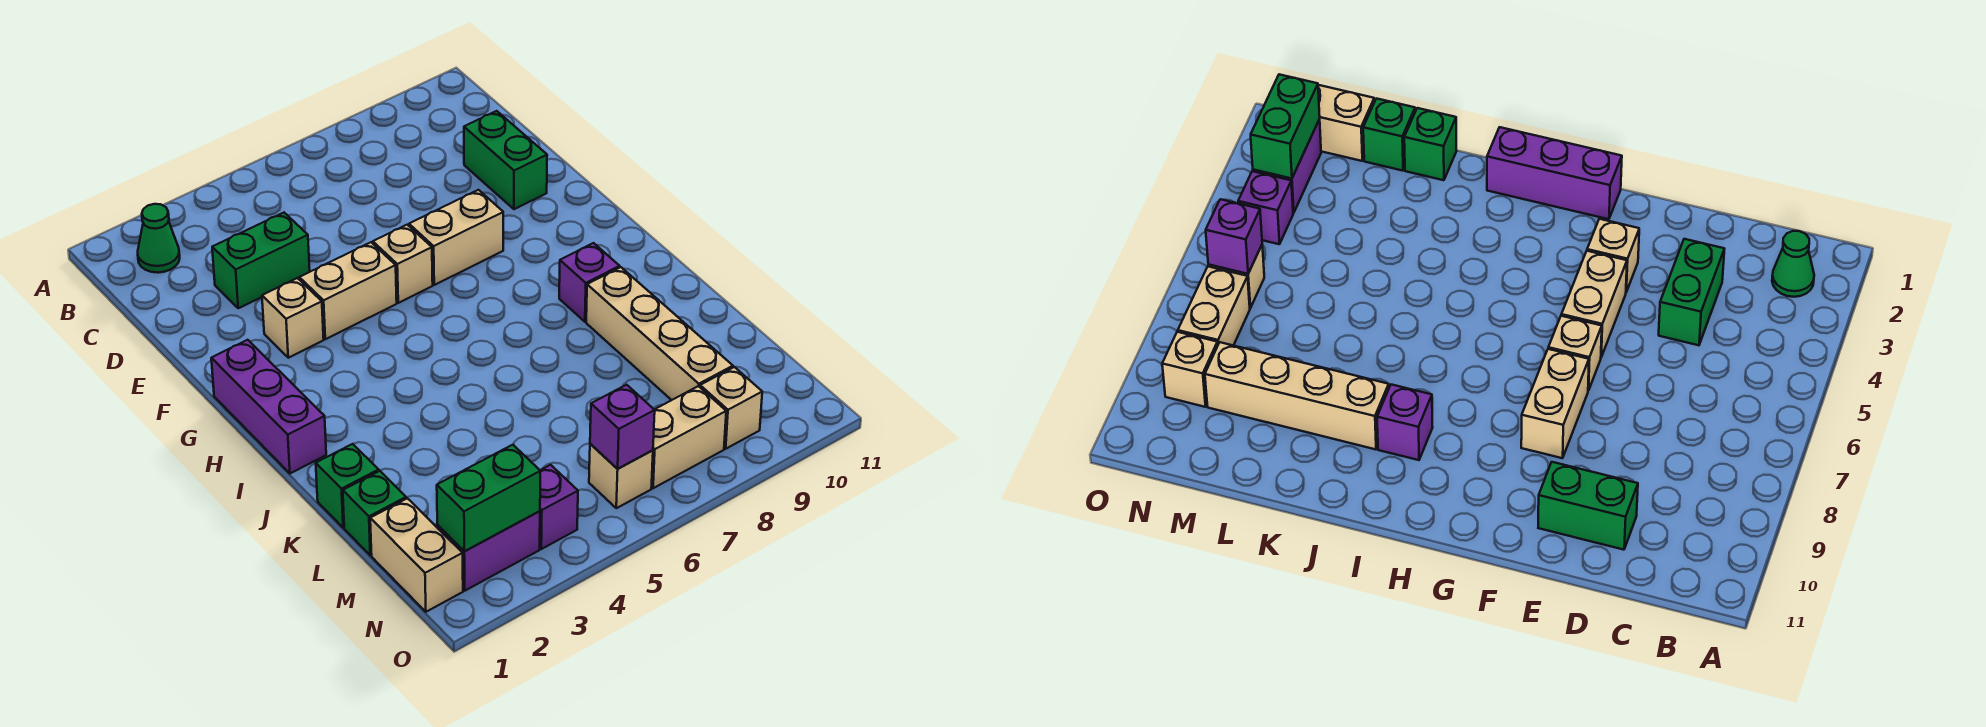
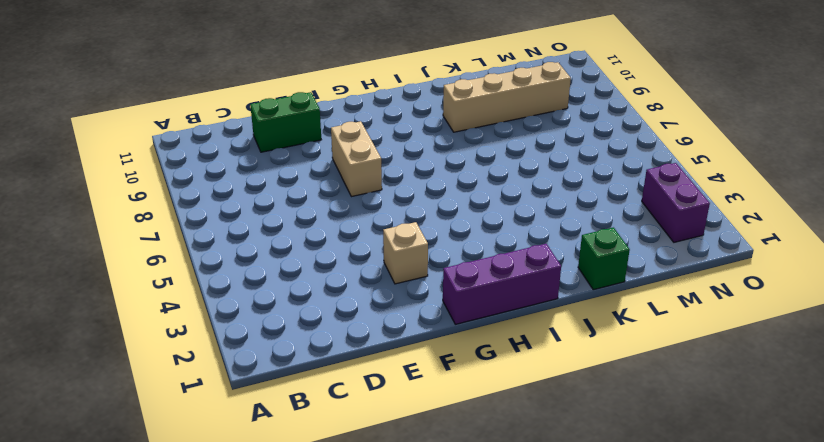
none -> green 1x1 cone [138,204,180,273]
none -> green 1x2 brick [212,213,310,308]
none -> tan 1x2 brick [299,242,397,339]

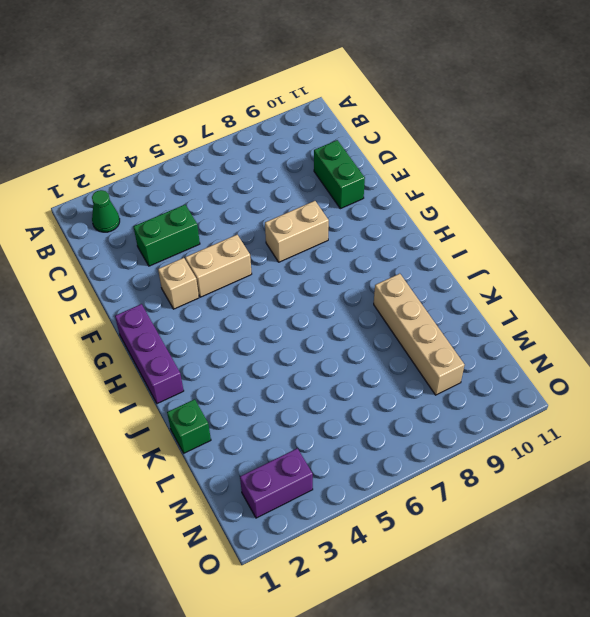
none -> tan 1x1 brick [373,225,433,303]
none -> purple 1x1 brick [559,243,620,322]
none -> green 1x1 brick [343,471,406,555]

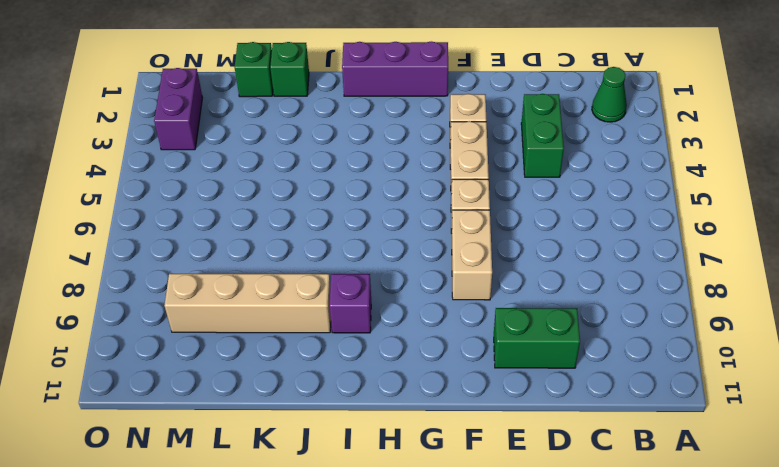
none -> tan 1x2 brick [370,498,463,612]
none -> purple 1x1 brick [540,465,578,549]
none -> tan 1x1 brick [589,444,653,508]

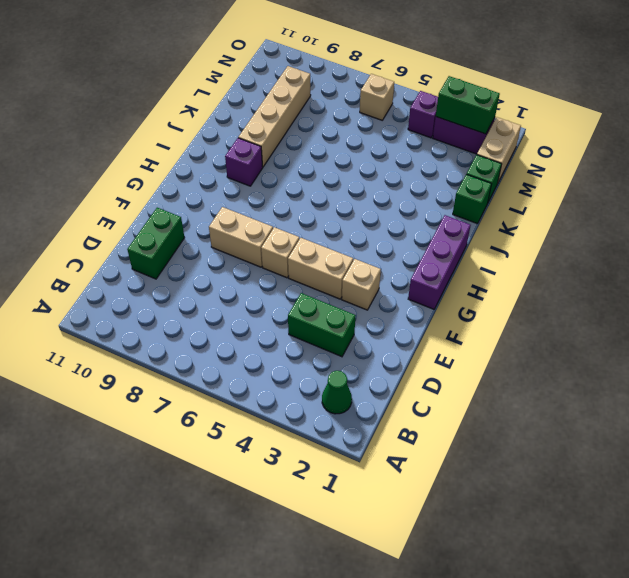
none -> tan 1x2 brick [652,386,726,488]
none -> tan 1x1 brick [700,367,762,449]
none -> purple 1x1 brick [590,385,655,469]

